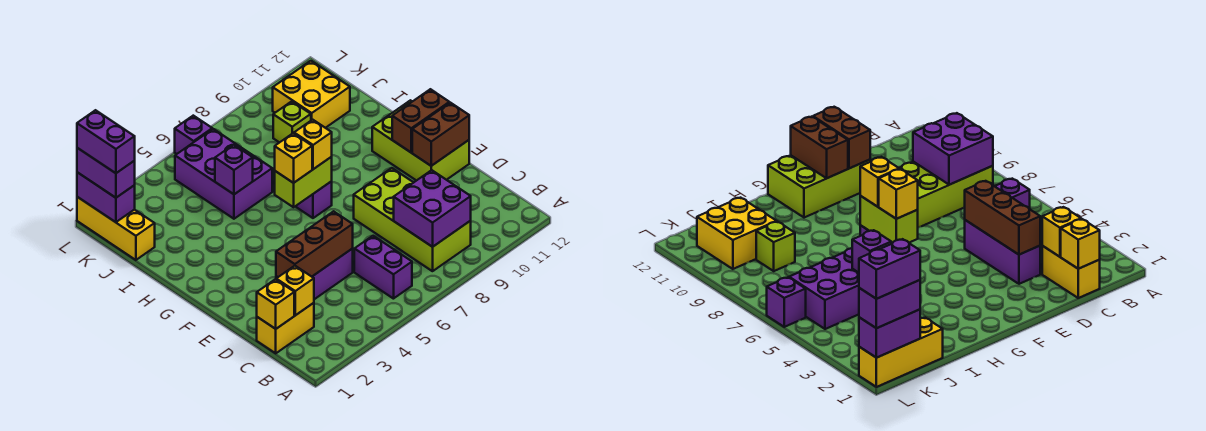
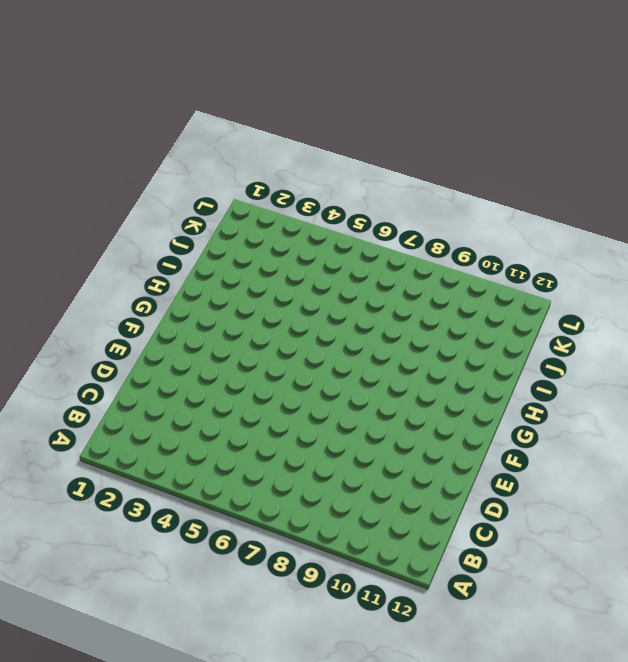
none -> purple 1x2 brick [354,236,412,299]
none -> lime 2x4 brick [354,168,471,271]
none -> yellow 1x2 brick [257,303,314,353]

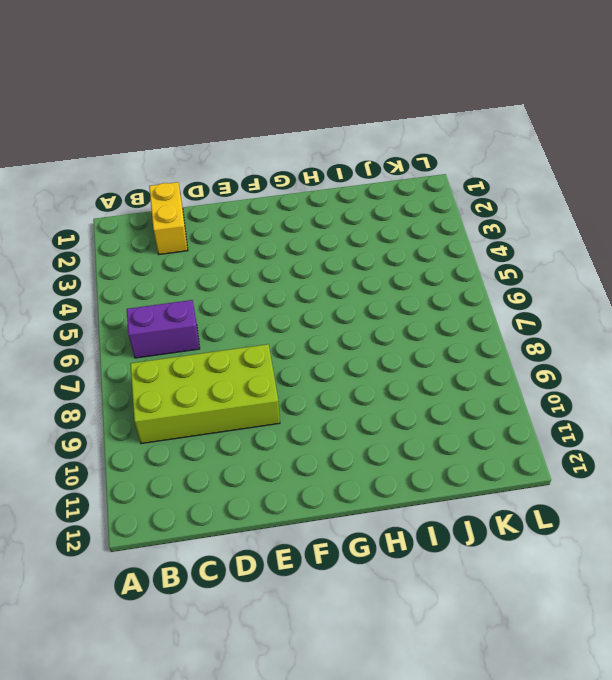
none -> purple 1x3 brick [276,249,353,299]
none -> lime 2x3 brick [372,100,469,181]
none -> purple 1x1 brick [295,181,332,218]

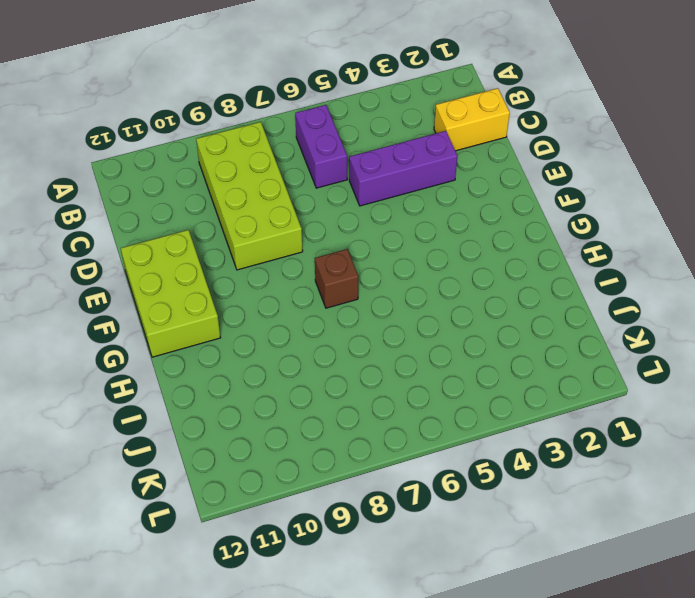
brown 1x1 brick [315,249,358,308] -> purple 1x1 brick [295,181,332,218]
none -> purple 2x3 brick [175,129,272,219]
none -> yellow 1x3 brick [77,197,155,260]
none -> lime 1x1 brick [273,101,311,143]

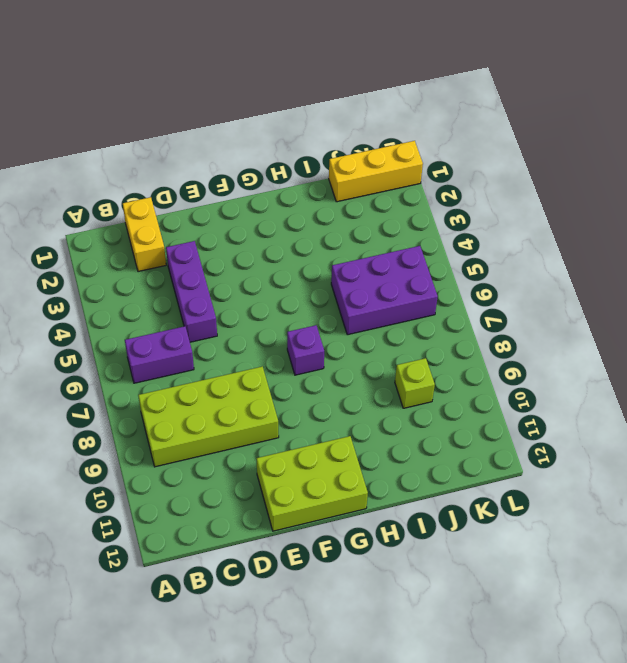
none -> yellow 2x2 brick [273,61,350,128]
none -> purple 1x1 brick [175,116,212,154]
none -> purple 2x2 brick [394,170,471,247]

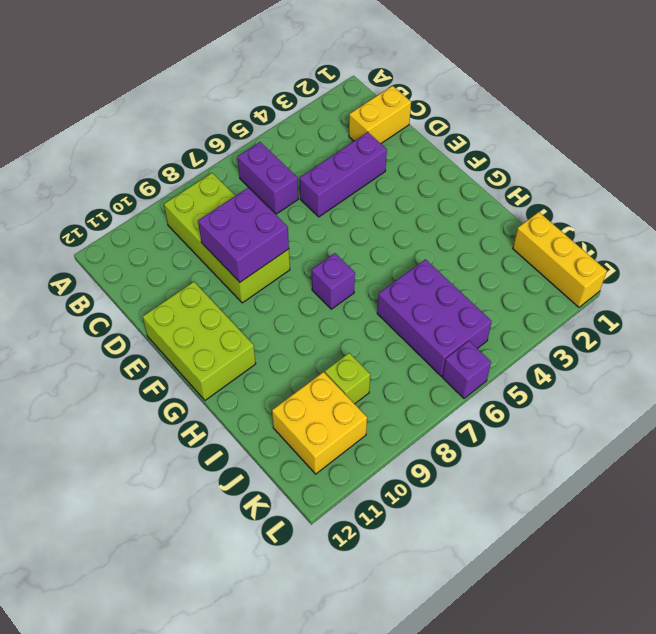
purple 2x2 brick [198,188,289,282] -> purple 2x2 brick moved to [394,170,471,247]
none -> yellow 1x1 brick [257,279,294,329]
none -> yellow 1x1 brick [276,266,314,315]
none -> brown 1x3 brick [276,211,353,277]

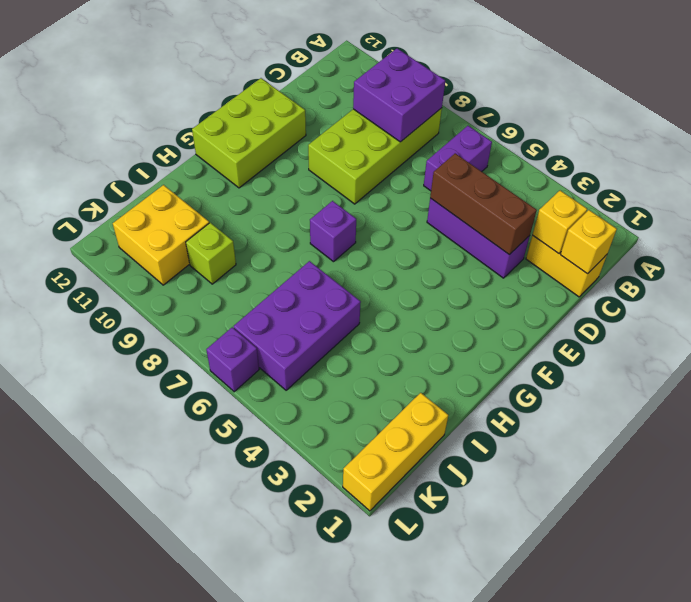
none -> brown 1x2 brick [412,103,469,166]
none -> brown 1x2 brick [392,89,449,152]
none -> lime 1x2 brick [275,157,332,207]

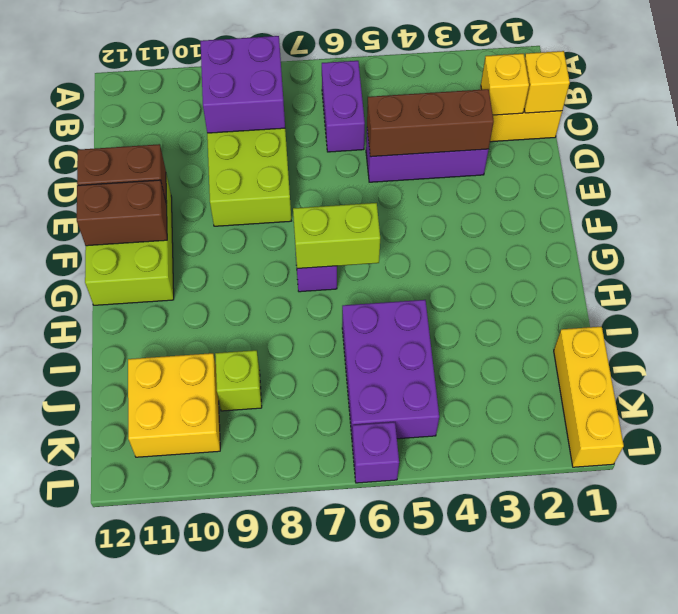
none -> purple 1x1 brick [215,145,253,194]
none -> purple 1x2 brick [77,172,135,222]
none -> yellow 1x1 brick [275,133,312,183]

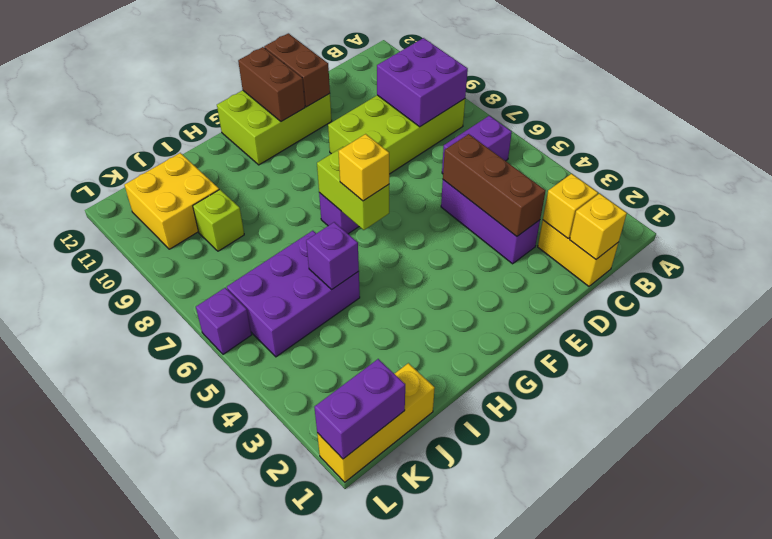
none -> yellow 1x1 brick [294,120,332,169]
none -> purple 1x2 brick [77,148,135,198]
none -> purple 1x2 brick [77,110,135,173]

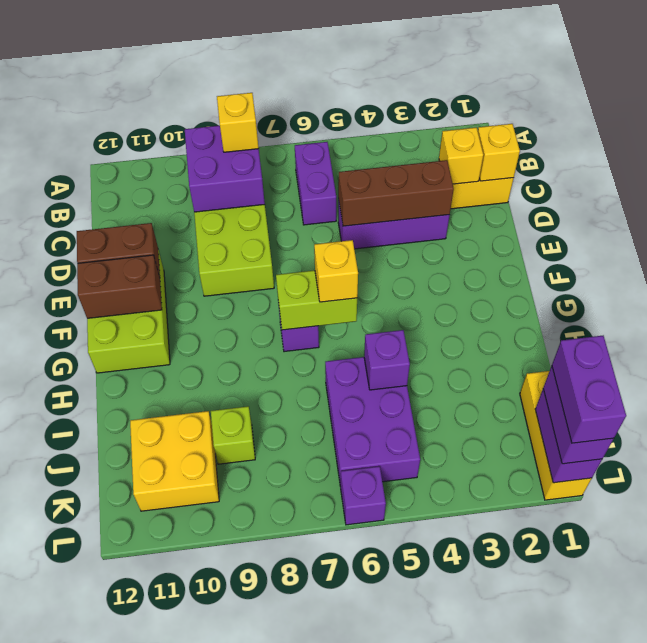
yellow 1x1 brick [217,93,259,152] -> yellow 1x1 brick moved to [294,120,332,169]

